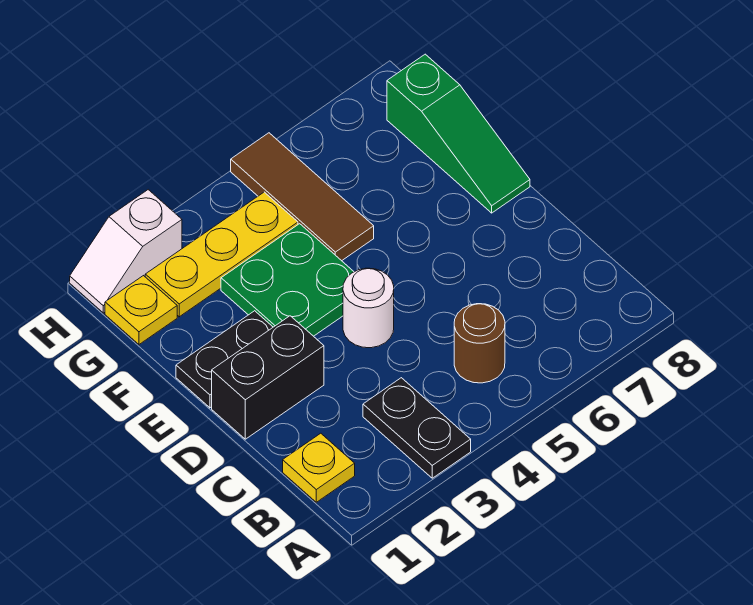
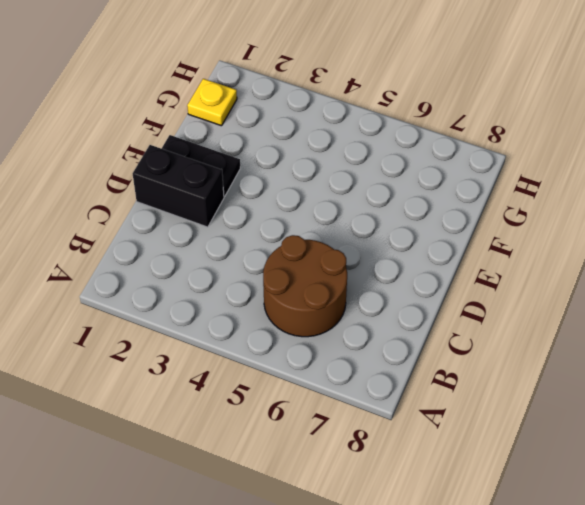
brown 2x2 round brick [263,235,347,337] -> brown 1x1 round brick [454,304,505,383]
none -> black 1x2 plate [363,378,471,478]
none -> yellow 1x1 plate [283,433,355,502]
none -> white 1x1 round brick [343,268,394,348]

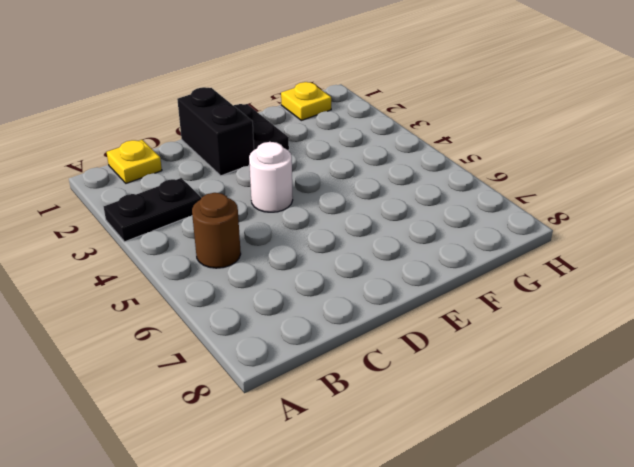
none -> green 2x2 plate [221,224,354,336]
none -> green 1x3 slope [387,54,530,213]
none -> brown 1x3 tile [231,133,374,261]

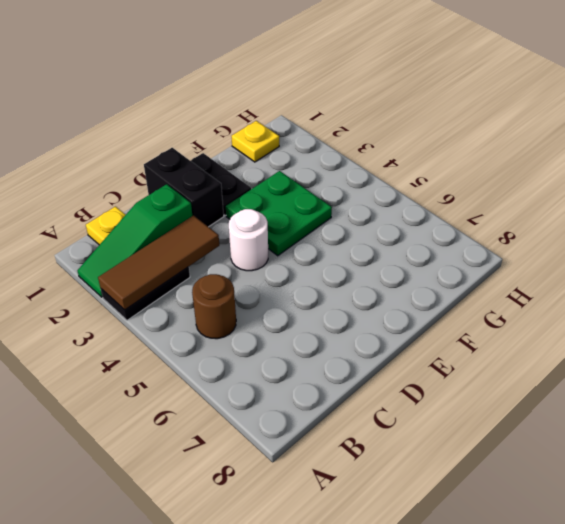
green 1x3 slope [77,184,192,297] -> green 1x3 slope moved to [387,54,530,213]
brown 1x3 tile [98,216,219,310] -> brown 1x3 tile moved to [231,133,374,261]
none -> yellow 1x3 plate [145,192,298,317]
none -> white 1x2 slope [70,190,182,313]

